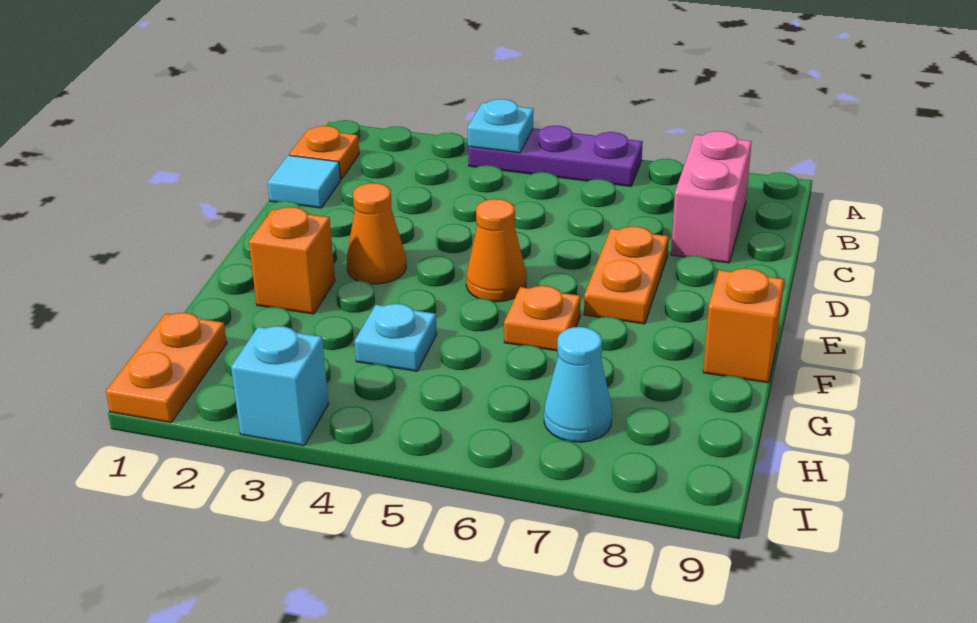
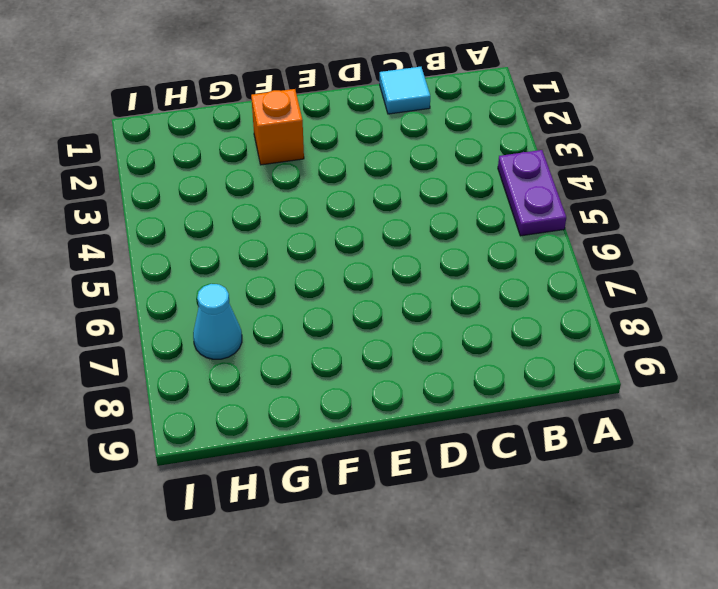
purple 1x2 plate [498,150,566,236] -> purple 1x3 plate [468,126,643,186]
none -> orange 1x1 plate [289,126,359,179]
none -> pink 1x2 brick [671,131,752,263]
none -> orange 1x2 plate [584,226,669,324]

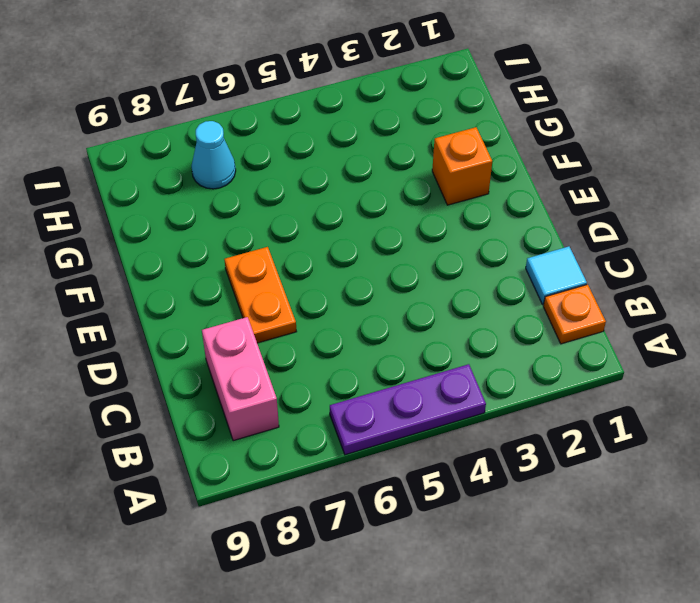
none -> orange 1x1 cone [347,183,406,284]
none -> orange 1x1 cone [466,199,526,302]
none -> orange 1x1 plate [504,286,581,351]

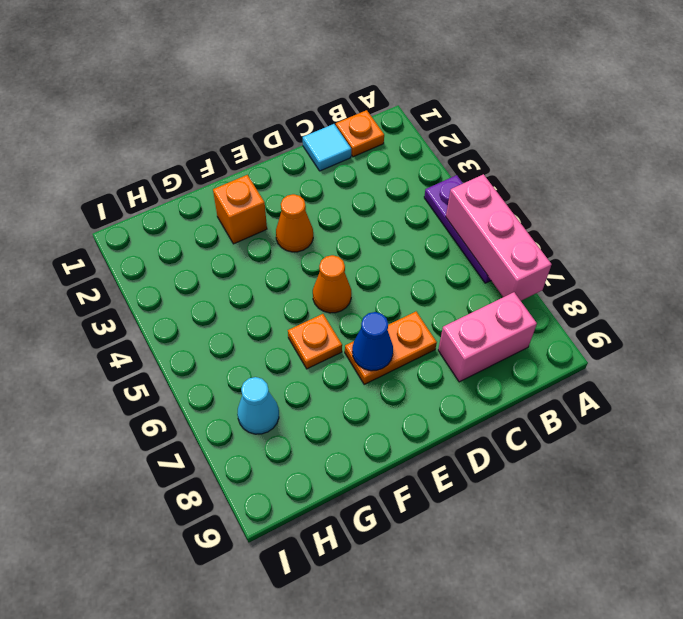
pink 1x3 brick [446,174,552,301] -> none
blue 1x1 cone [352,312,393,371] -> none
none -> orange 1x1 brick [703,268,784,383]
none -> cyan 1x1 plate [355,304,437,371]
none -> orange 1x2 plate [106,313,227,423]

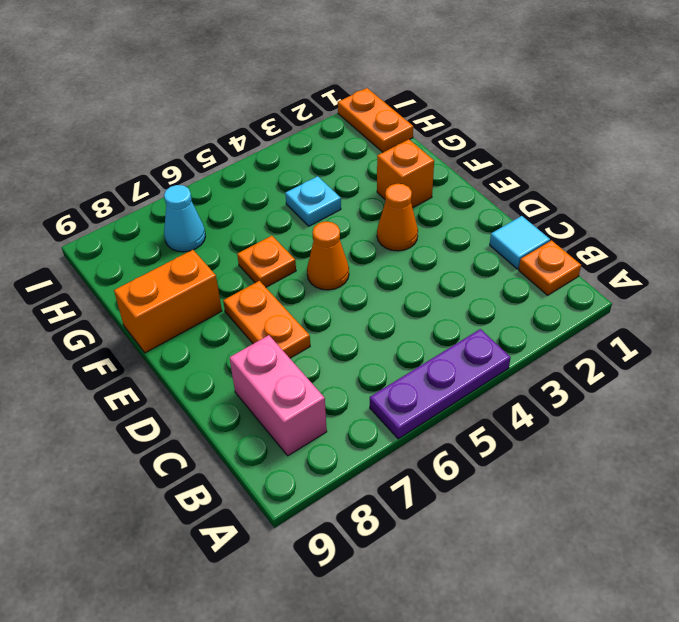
orange 1x2 brick [114,250,222,353] -> orange 1x1 brick [703,268,784,383]
none -> cyan 1x1 brick [231,326,328,446]
none -> cyan 1x1 plate [468,99,533,153]

